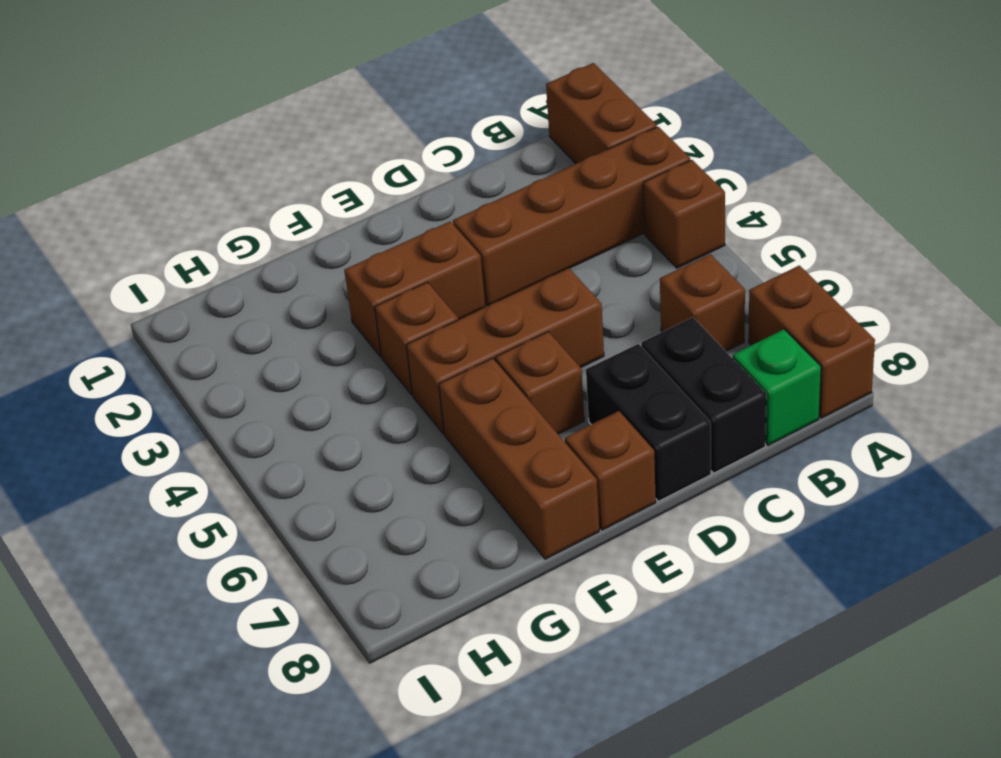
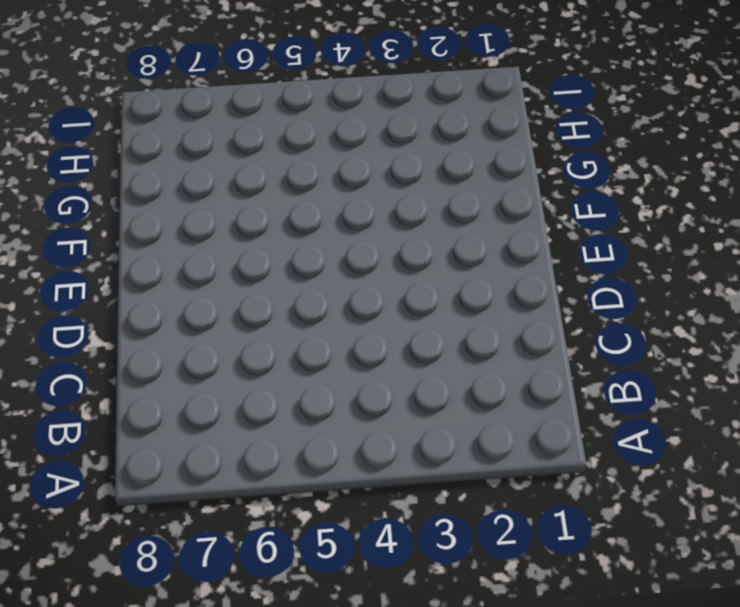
none -> brown 1x2 brick [546,63,657,164]
none -> brown 1x4 brick [453,127,690,306]
none -> brown 1x1 brick [643,160,725,268]

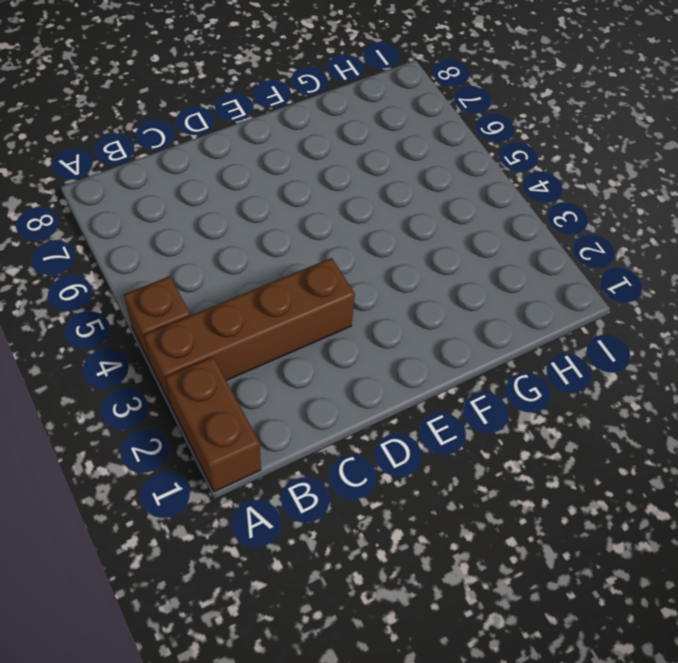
none -> brown 1x2 brick [749,266,875,418]
none -> brown 1x1 brick [660,254,745,351]
none -> green 1x1 brick [733,329,821,445]

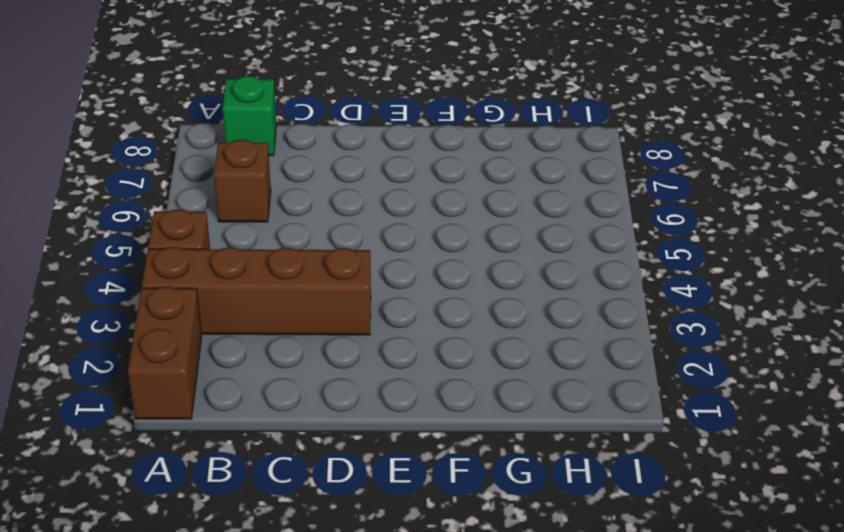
none -> brown 1x2 brick [749,266,875,418]
none -> black 1x2 brick [641,317,766,473]
none -> brown 1x3 brick [406,268,604,434]

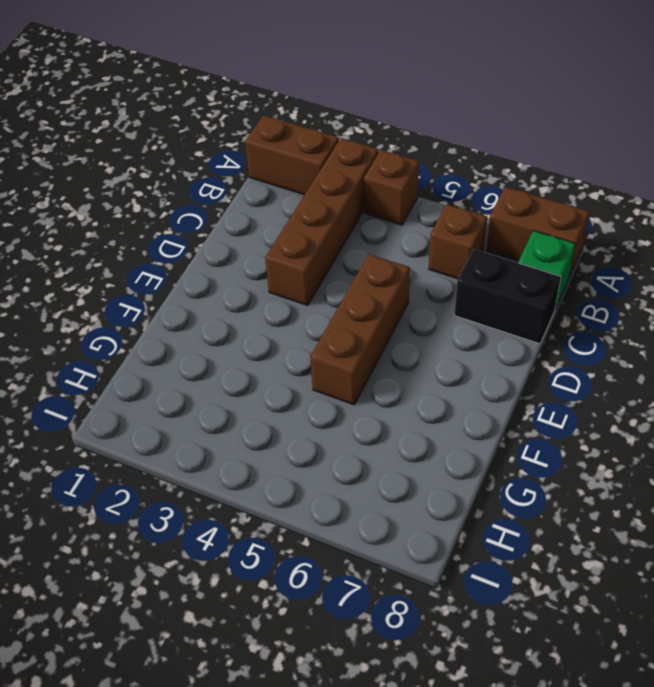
none -> black 1x2 brick [586,344,711,501]
none -> brown 1x2 brick [344,221,485,357]
none -> brown 1x1 brick [495,332,584,434]

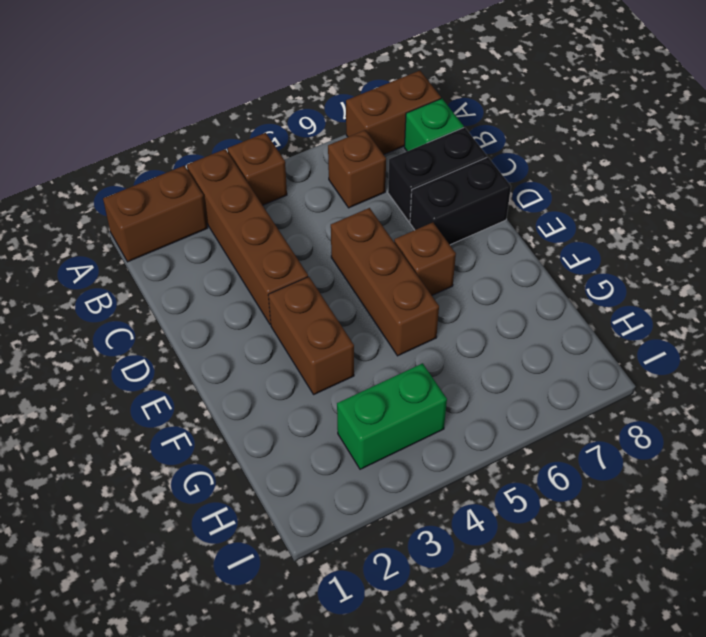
green 1x2 brick [337,363,447,469] -> none
none -> brown 1x1 brick [565,411,656,530]
none -> brown 1x1 brick [375,282,458,395]
none -> brown 1x3 brick [439,358,599,559]

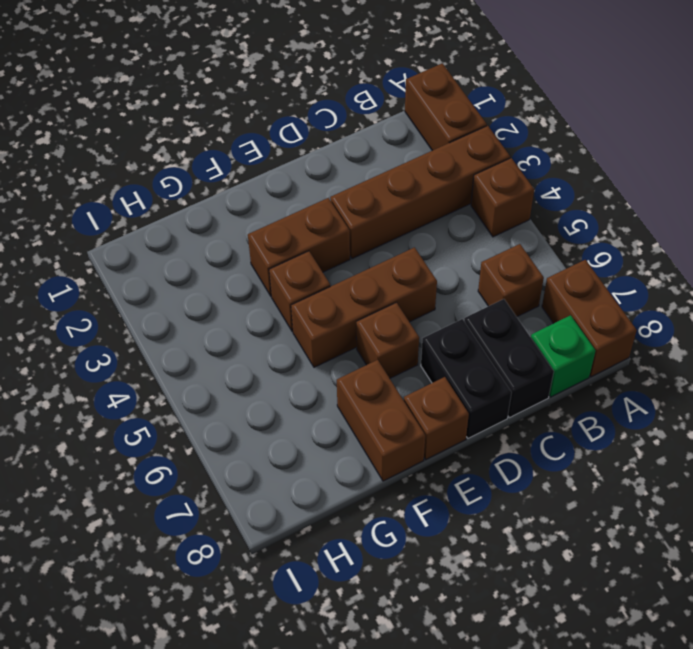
brown 1x2 brick [337,360,425,481] -> brown 1x3 brick [439,358,599,559]

